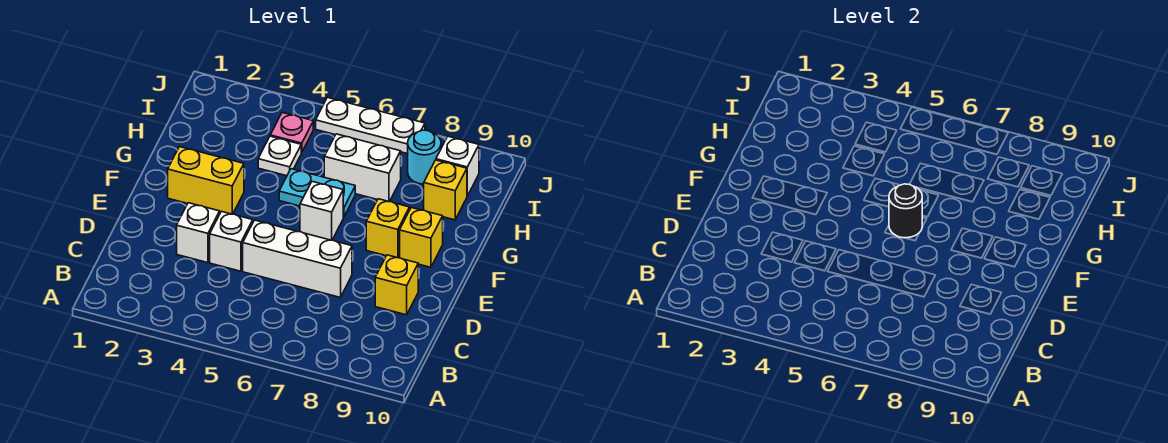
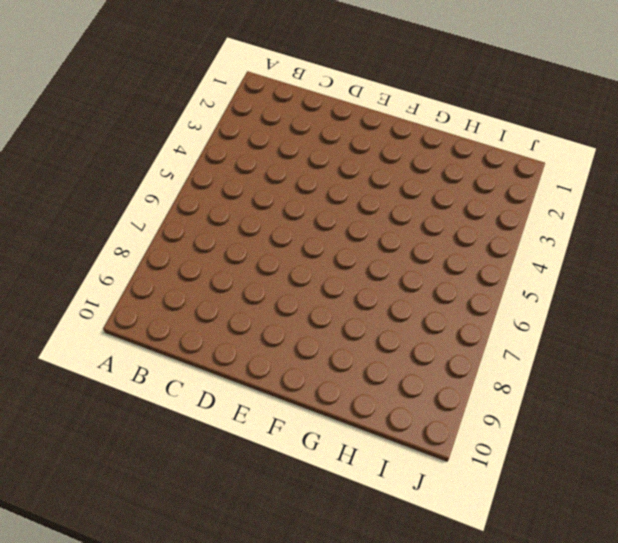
none -> white 1x1 brick [177,203,220,263]
none -> white 1x1 brick [210,211,253,271]
none -> white 1x3 brick [243,220,352,297]

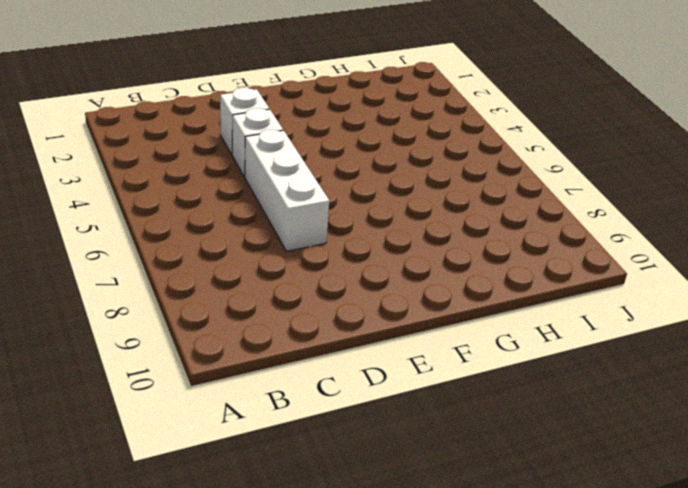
none -> yellow 1x1 brick [375,255,418,315]
none -> yellow 1x2 brick [168,147,244,214]
none -> white 1x1 brick [300,182,343,240]

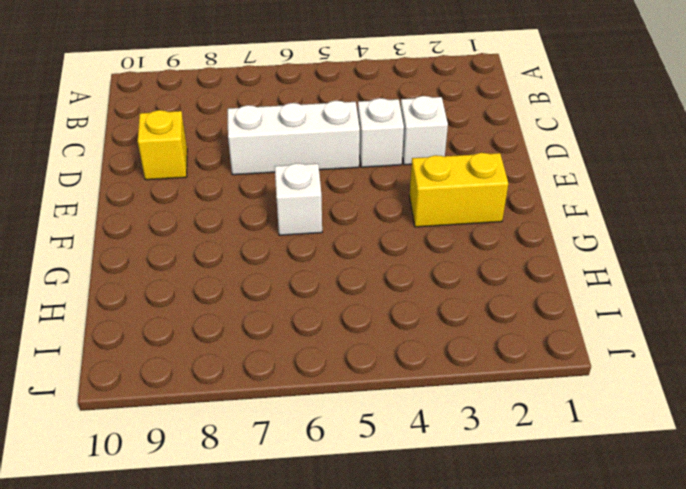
none -> yellow 1x1 brick [366,199,409,258]
none -> yellow 1x1 brick [400,208,443,267]
none -> cyan 1x2 plate [279,169,355,218]

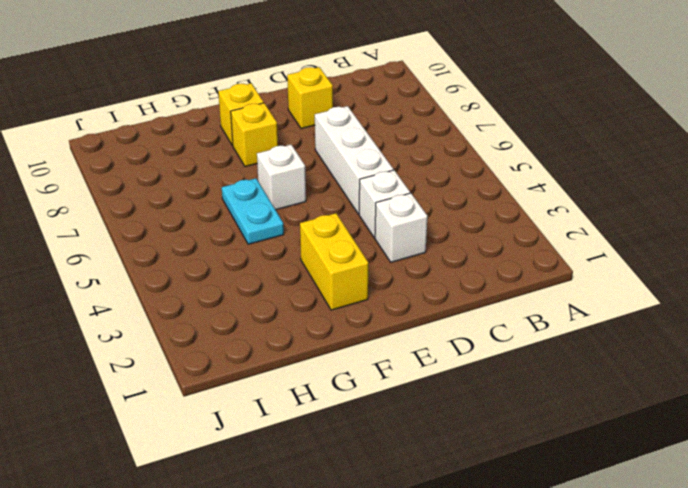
none -> white 1x1 plate [258,136,301,176]
none -> white 1x2 brick [324,134,401,202]
none -> yellow 1x1 brick [424,160,467,220]

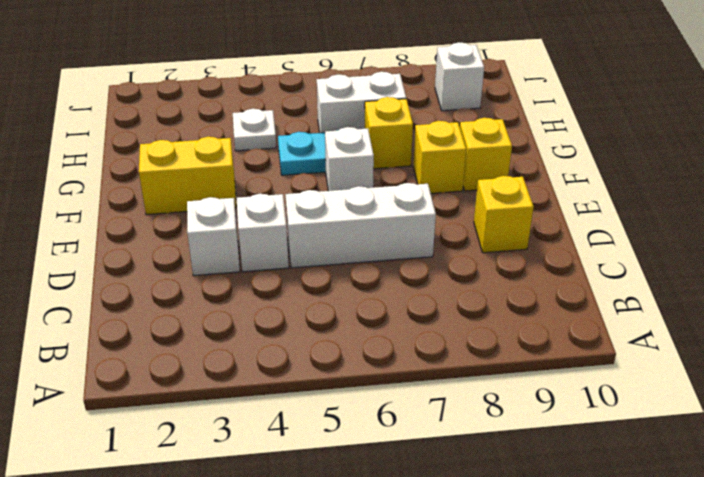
yellow 1x1 brick [365,97,413,169] -> yellow 1x1 brick moved to [424,160,467,220]
none -> pink 1x1 plate [270,113,313,153]
none -> cyan 1x1 round brick [408,130,441,184]
none -> white 1x3 plate [316,97,425,154]

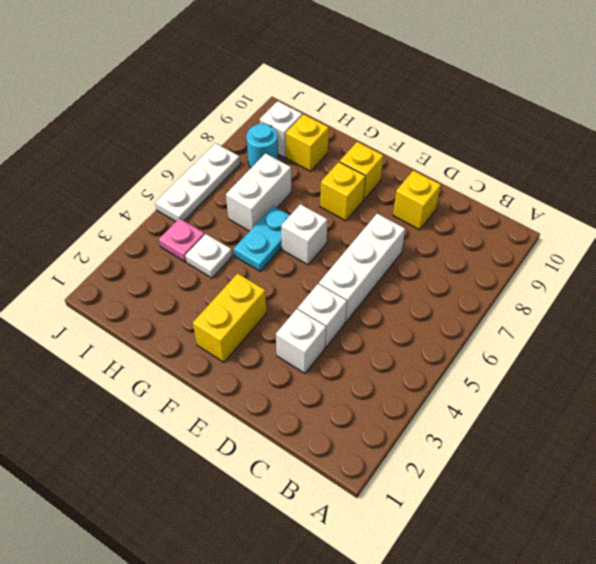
none -> black 1x1 round brick [889,184,923,238]

